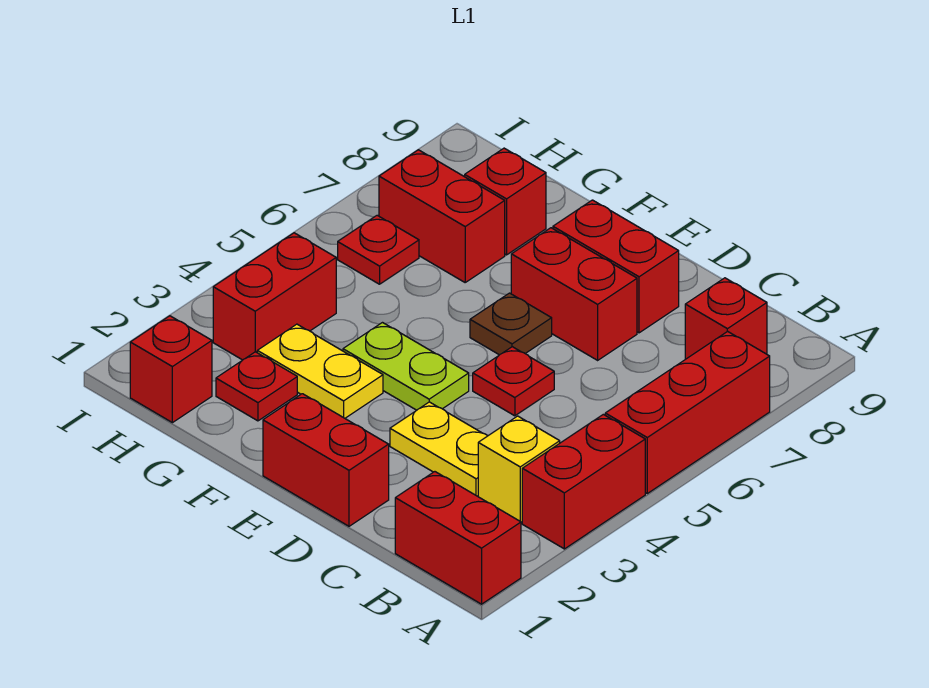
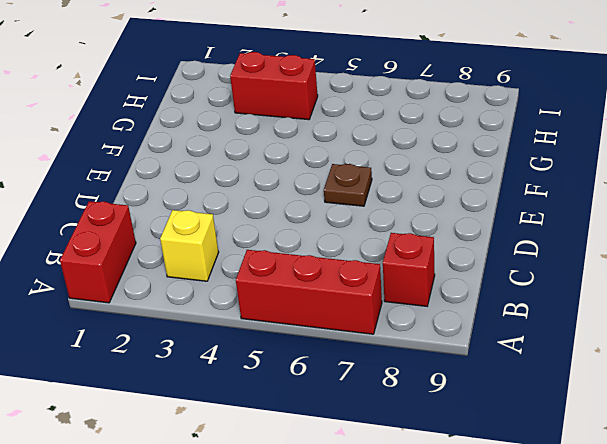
none -> red 1x2 brick [522,414,645,549]
none -> yellow 1x2 plate [390,402,488,496]
none -> red 1x2 brick [263,394,389,526]

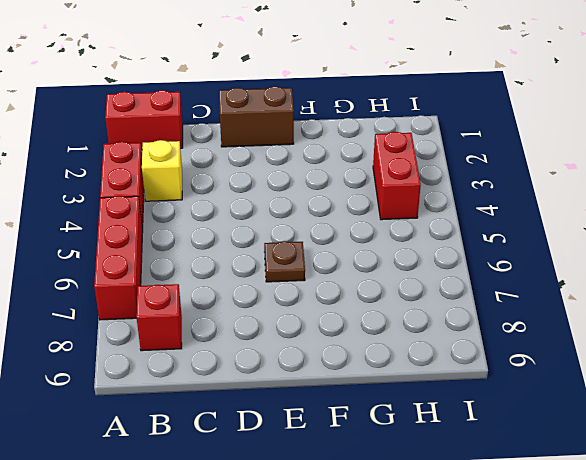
brown 1x2 brick [219,86,294,147] -> red 1x2 brick [263,394,389,526]
none -> yellow 1x2 plate [390,402,488,496]
none -> red 1x1 plate [473,347,554,416]
none -> red 1x2 brick [511,228,637,360]

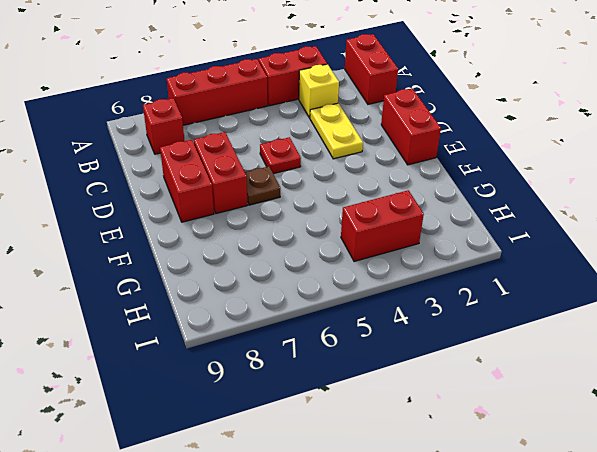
none -> lime 1x2 plate [343,323,469,410]
none -> yellow 1x2 plate [257,324,383,418]
none -> red 1x1 plate [216,352,297,421]

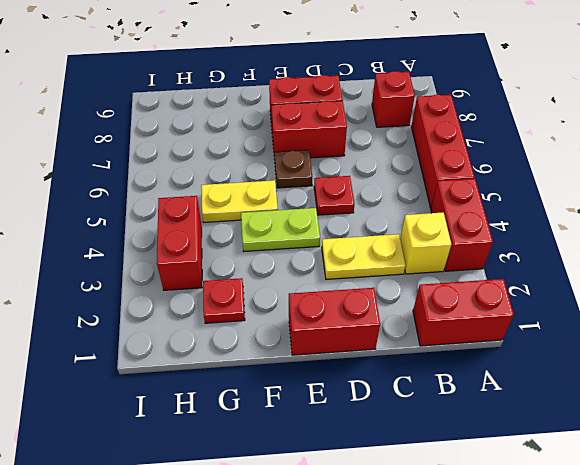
yellow 1x2 plate [201,180,278,222] -> yellow 1x2 plate moved to [257,324,383,418]
none -> red 1x2 brick [379,150,505,282]
none -> red 1x1 brick [465,148,546,255]
none -> red 1x1 brick [130,316,212,423]

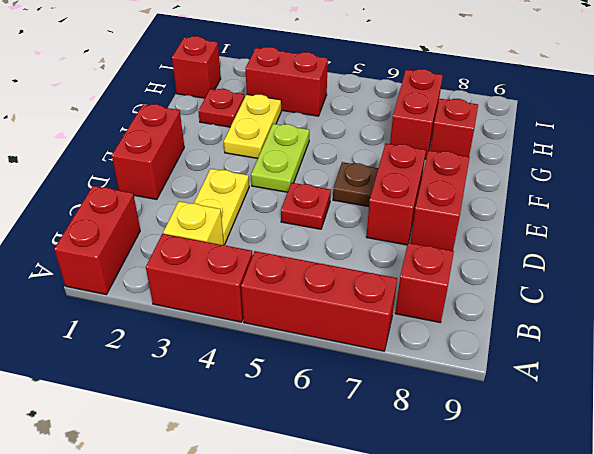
none -> red 1x1 plate [338,215,419,284]

